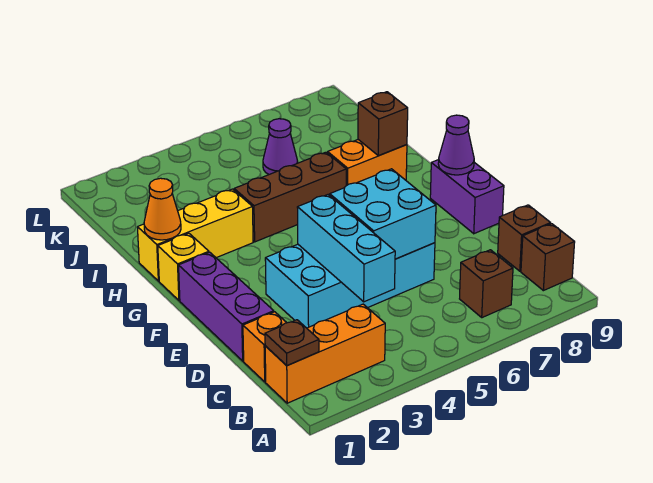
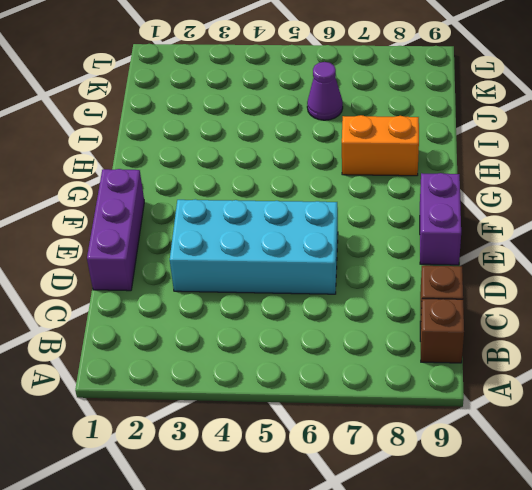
none -> orange 1x3 brick [265,304,385,403]
none -> brown 1x1 brick [460,250,513,318]
none -> orange 1x1 brick [243,312,287,382]

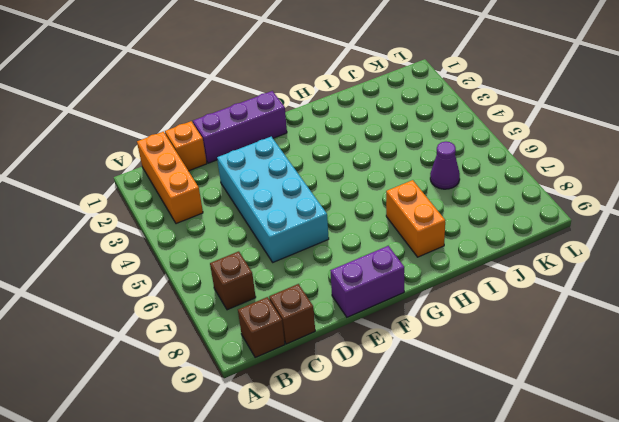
none -> yellow 1x1 brick [158,233,209,300]
none -> yellow 1x3 brick [137,189,253,281]
none -> brown 1x3 brick [234,152,346,242]

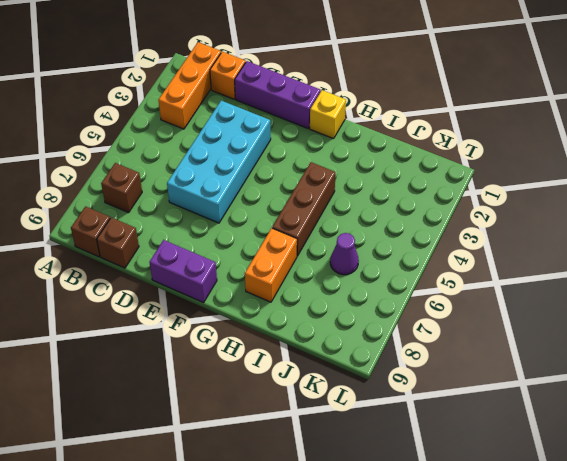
none -> yellow 1x3 brick [137,189,253,281]
none -> brown 1x1 plate [265,320,319,366]
none -> cyan 1x3 brick [297,195,395,302]

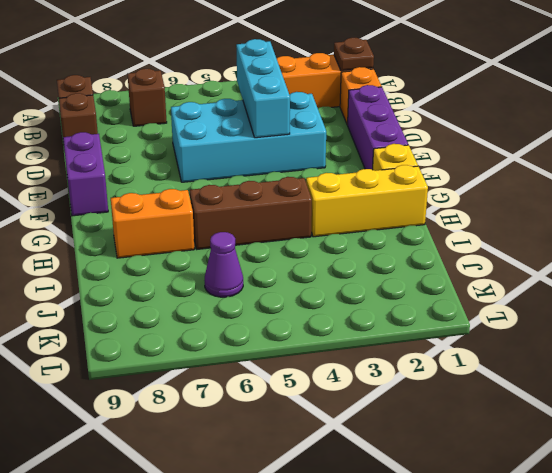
none -> cyan 2x2 brick [330,169,436,259]
none -> purple 1x1 cone [438,115,474,175]
none -> orange 1x1 cone [144,178,181,240]

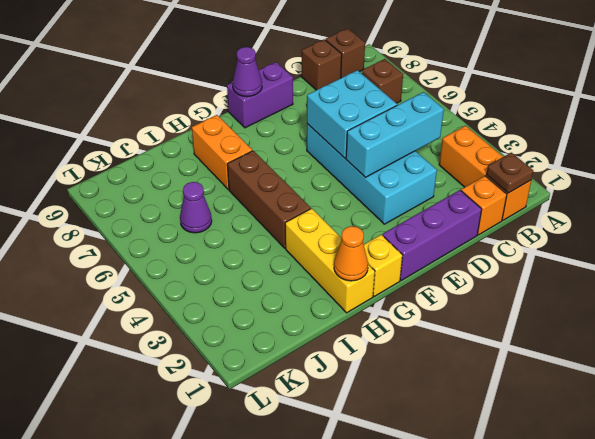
none -> brown 1x1 brick [358,92,408,156]

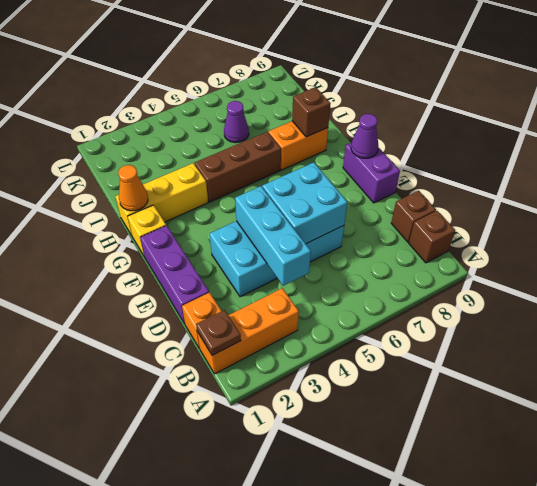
none -> brown 1x1 brick [460,250,513,318]

